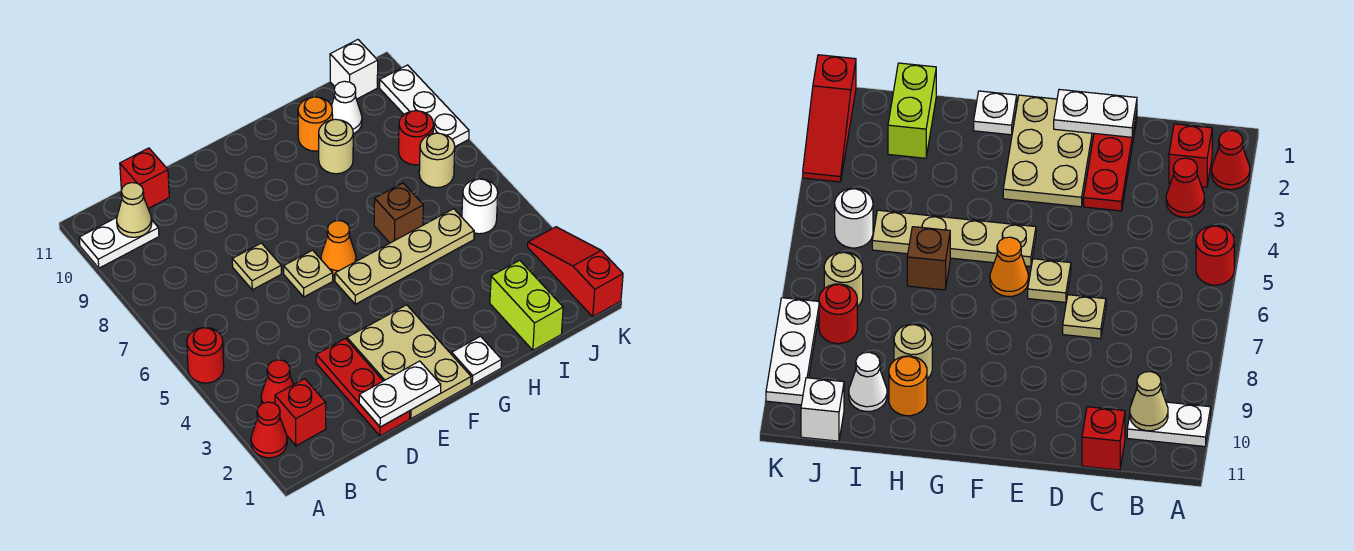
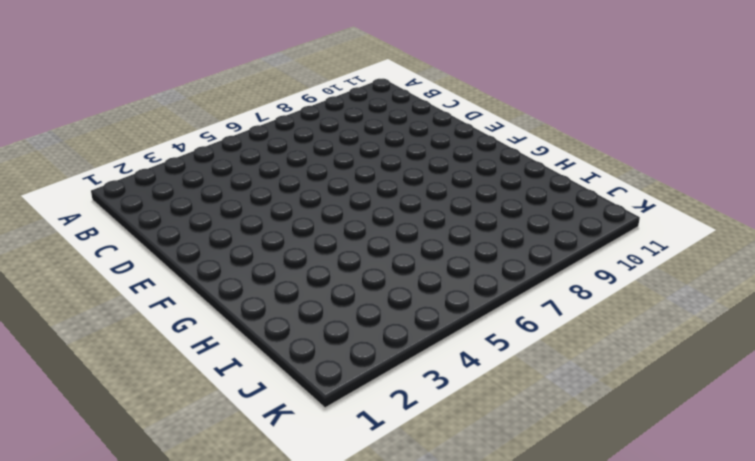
none -> red 1x1 cone [251,402,287,458]
none -> red 1x1 round brick [187,327,224,383]
none -> white 1x2 plate [79,218,159,268]

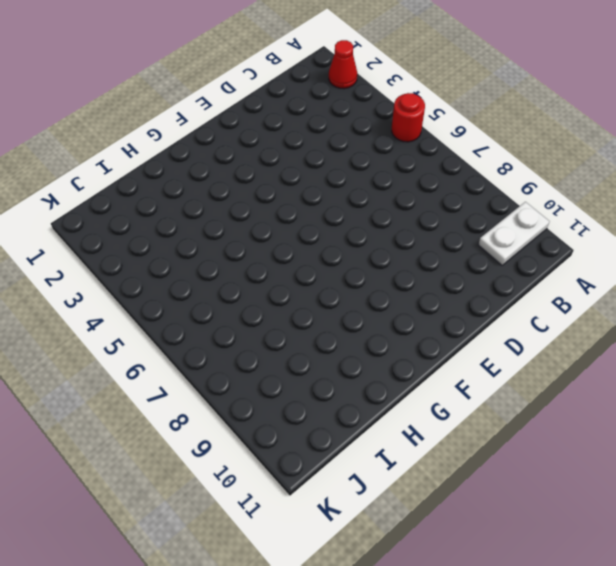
none -> red 1x1 brick [275,379,326,446]
none -> red 1x1 cone [261,360,293,404]
none -> red 1x1 brick [120,148,169,208]

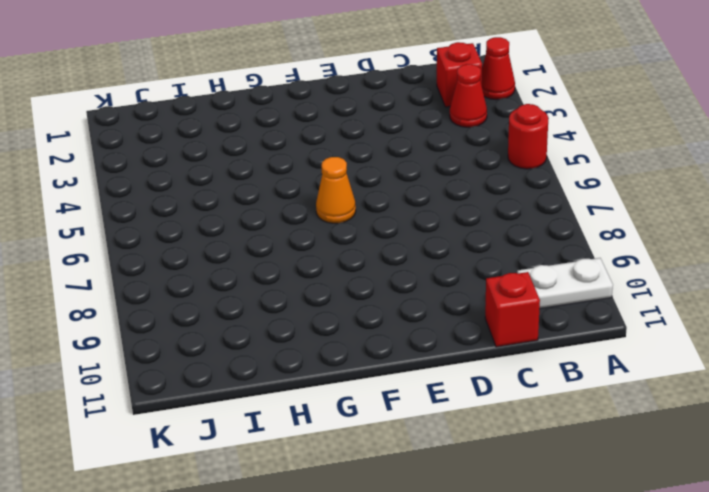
none -> red 1x3 plate [316,339,410,436]
none -> tan 1x1 plate [232,243,281,290]
none -> tan 2x3 plate [347,305,471,419]

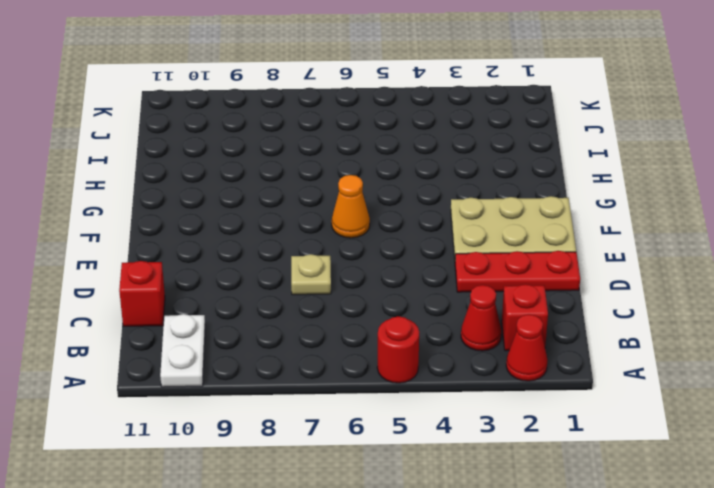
none -> tan 1x1 plate [284,250,333,297]
none -> tan 1x4 plate [335,209,474,304]
none -> white 1x1 plate [452,336,502,384]

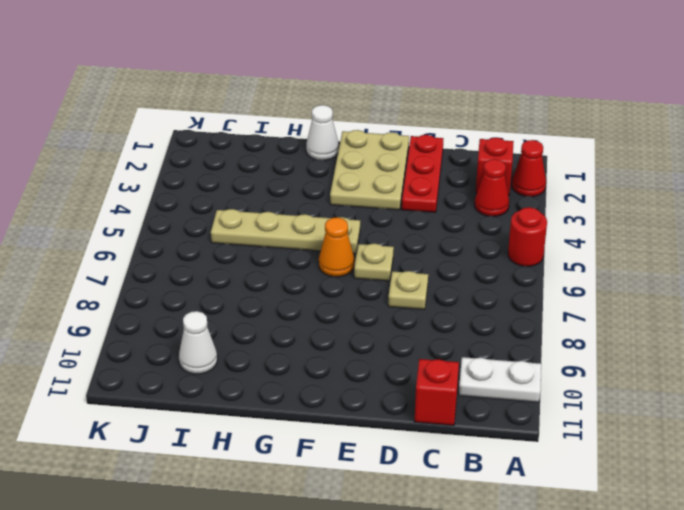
white 1x1 cone [306,105,339,160] -> white 1x1 plate [452,336,502,384]
none -> brown 1x1 brick [374,183,423,243]
none -> tan 1x1 round brick [319,119,353,174]
none -> orange 1x1 round brick [298,97,333,151]

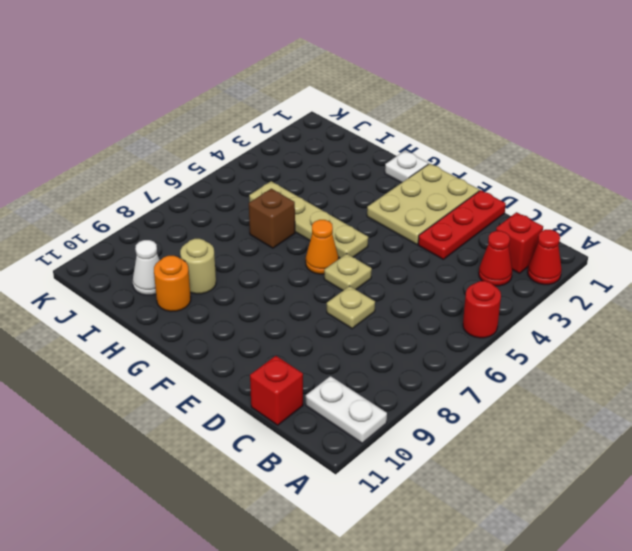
none -> lime 1x2 brick [490,260,563,350]
none -> white 1x1 round brick [462,179,498,234]
none -> tan 1x1 round brick [419,133,455,188]

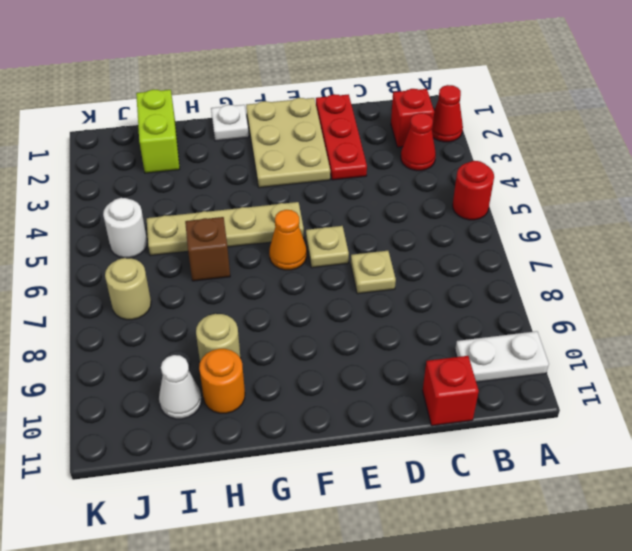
none -> red 1x1 round brick [399,111,434,165]
none -> white 1x1 brick [330,40,378,99]
none -> red 1x3 slope [528,227,623,317]

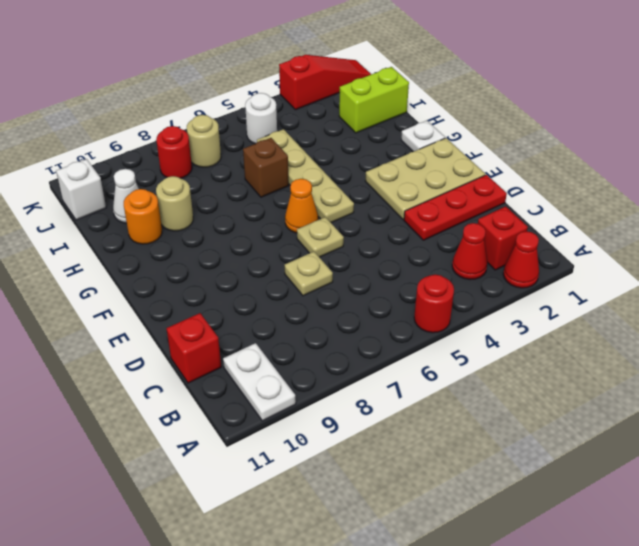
red 1x3 slope [279,55,371,110] -> red 1x3 slope turned to [528,227,623,317]
none -> white 1x3 plate [380,65,469,147]
none -> tan 1x1 cone [117,183,152,237]
none -> white 1x2 plate [359,361,441,427]

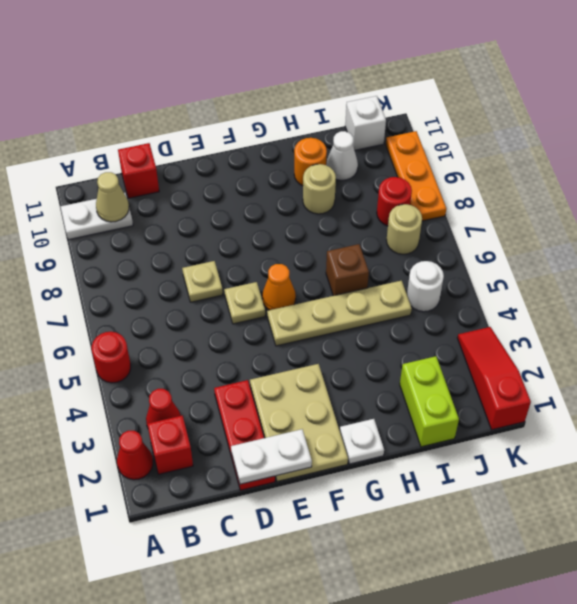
orange 1x3 plate [386,131,446,221] -> white 1x3 plate [380,65,469,147]

